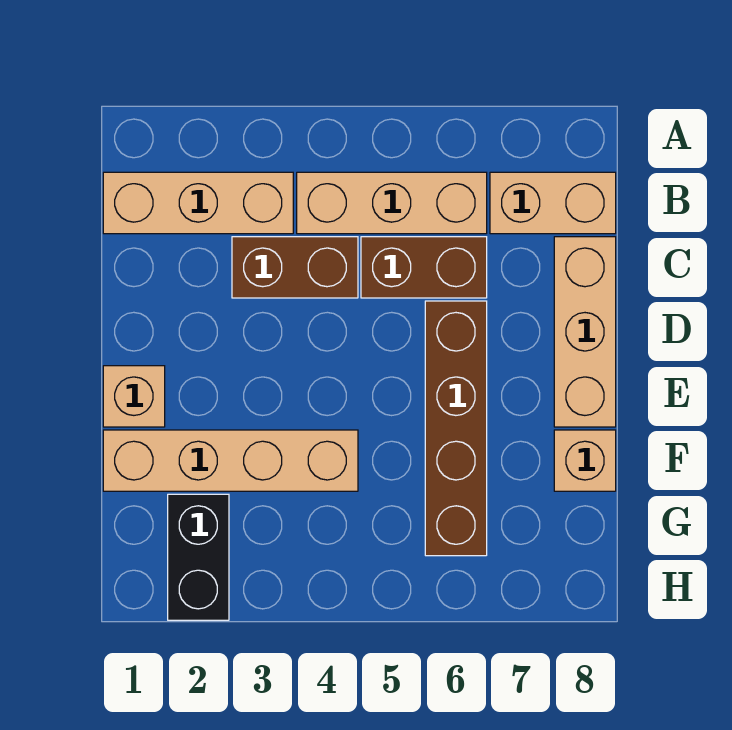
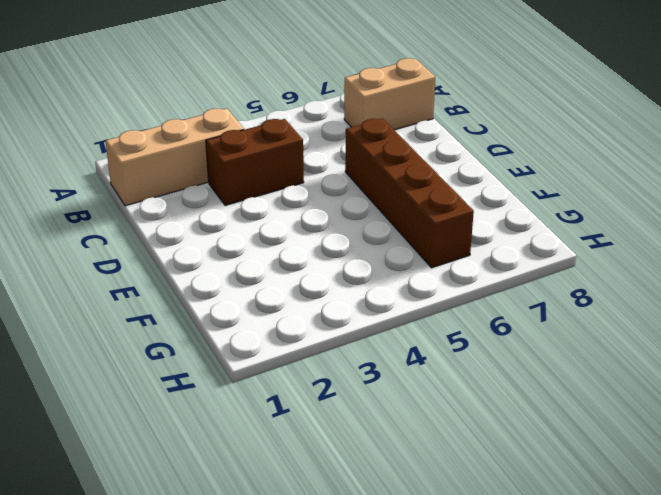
none -> tan 1x3 brick [297,172,487,234]
none -> brown 1x2 brick [361,237,487,298]

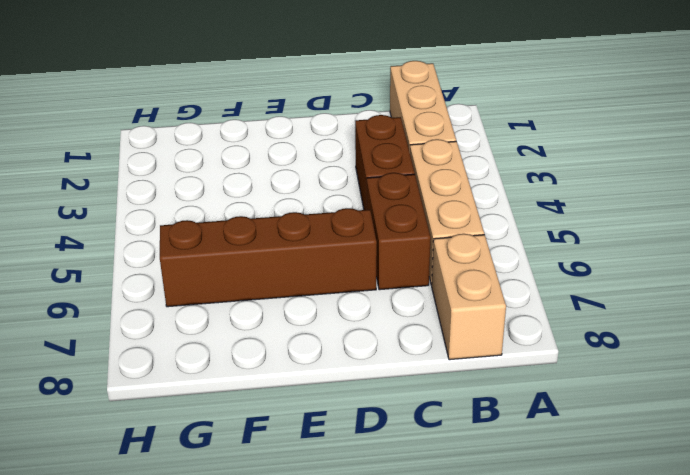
none -> tan 1x3 brick [554,237,616,427]
none -> tan 1x1 brick [103,366,165,427]

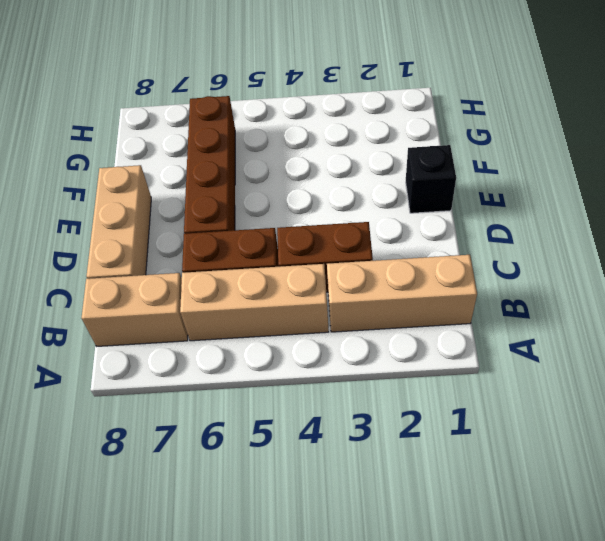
black 1x1 brick [406,145,456,213] -> tan 1x1 brick [103,366,165,427]
none -> tan 1x4 brick [103,430,358,491]
none -> tan 1x1 brick [554,430,616,491]

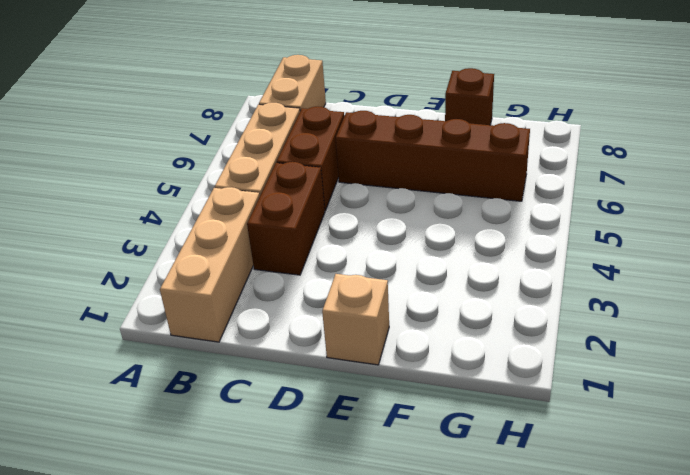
brown 1x1 brick [445,68,494,125] -> tan 1x1 brick [554,430,616,491]
none -> tan 1x3 brick [554,237,616,427]
none -> tan 1x4 brick [103,430,358,491]

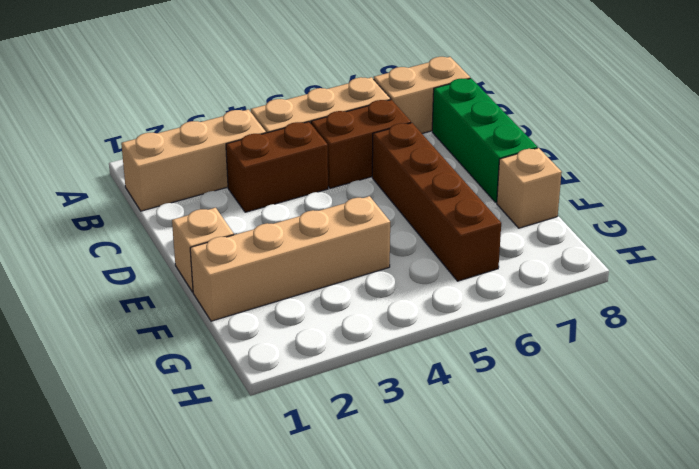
green 1x3 brick [432,78,537,203] -> tan 1x3 brick [554,237,616,427]
none -> black 1x2 brick [168,494,229,620]

